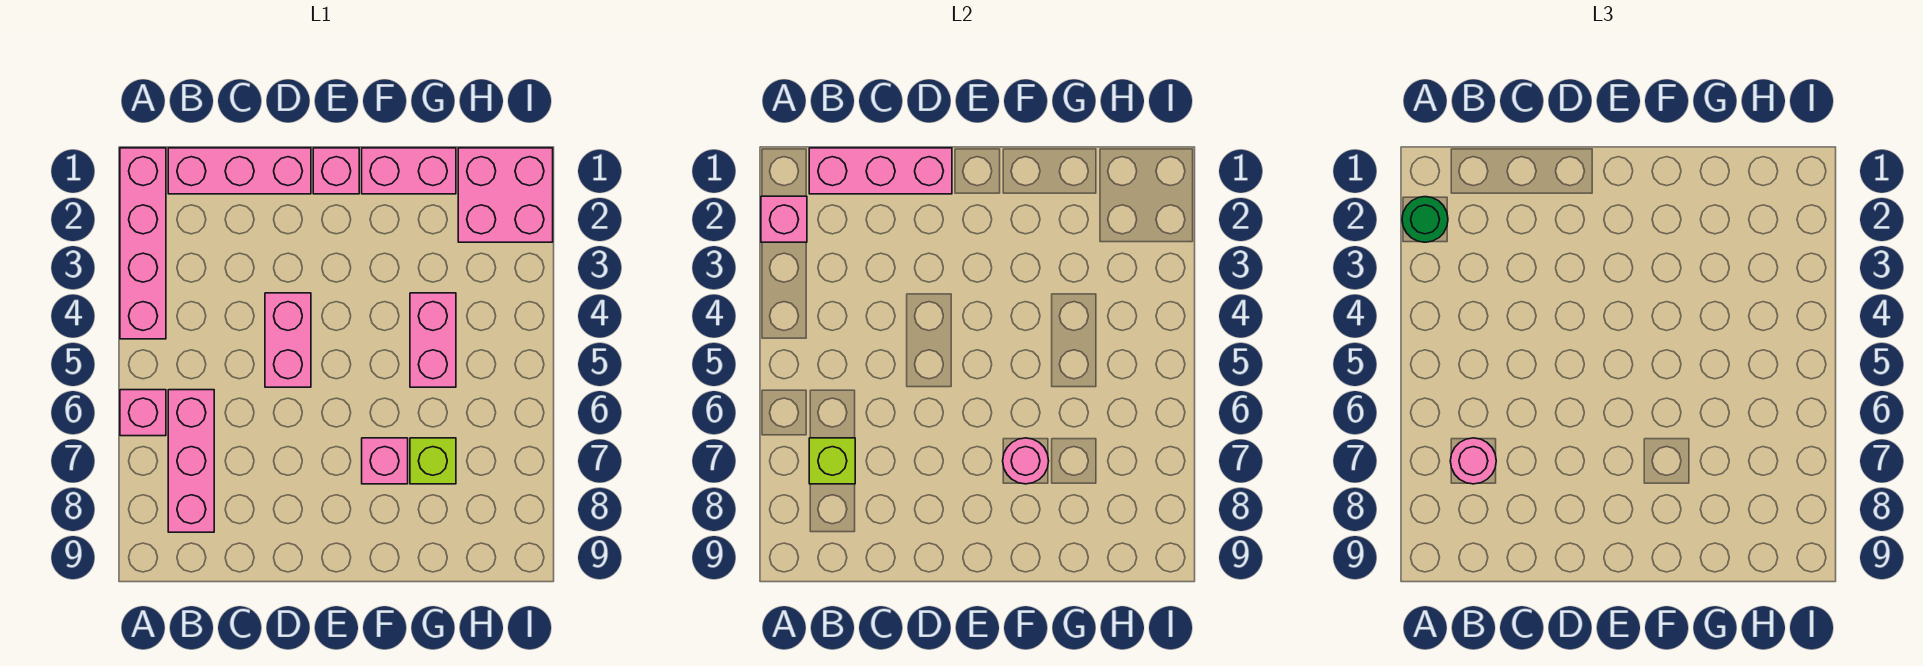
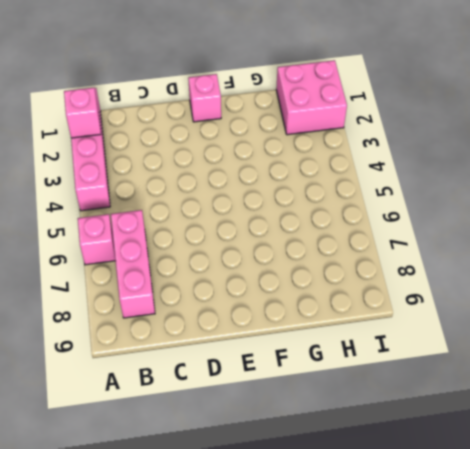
none -> pink 1x3 brick [168,148,311,194]
none -> pink 1x2 brick [265,293,311,387]
none -> pink 1x2 brick [362,148,456,194]

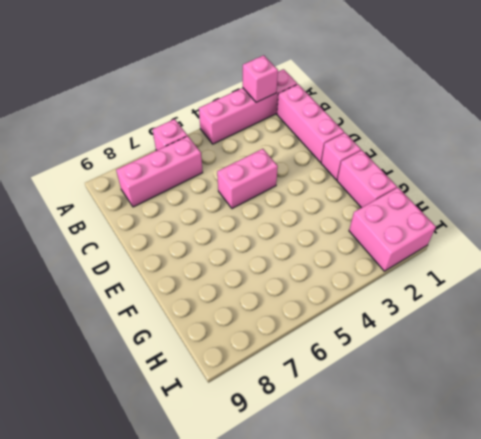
none -> pink 1x1 brick [362,438,408,484]
none -> pink 1x2 brick [410,293,456,387]
none -> lime 1x1 brick [410,438,456,484]

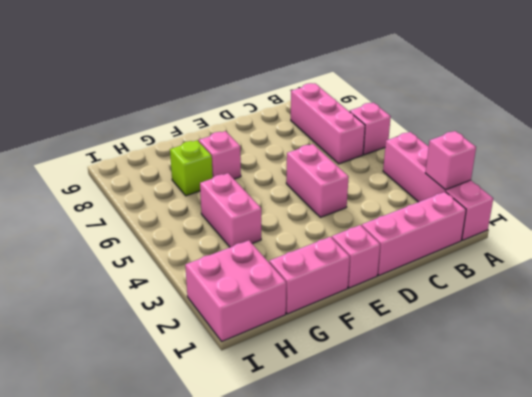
none -> pink 1x3 brick [809,148,952,194]
none -> lime 1x1 brick [809,438,855,484]
none -> pink 1x1 round brick [1003,438,1049,484]

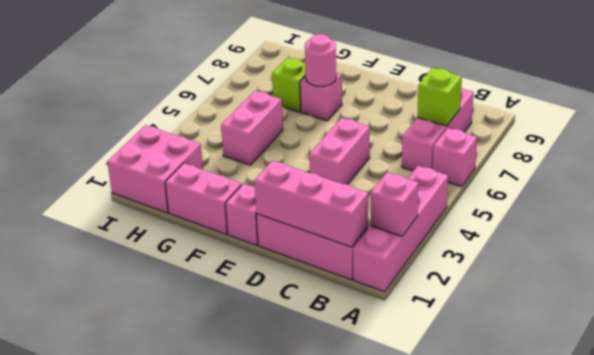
none -> green 1x1 round brick [1402,197,1448,242]
none -> pink 1x1 round brick [1450,438,1496,484]

